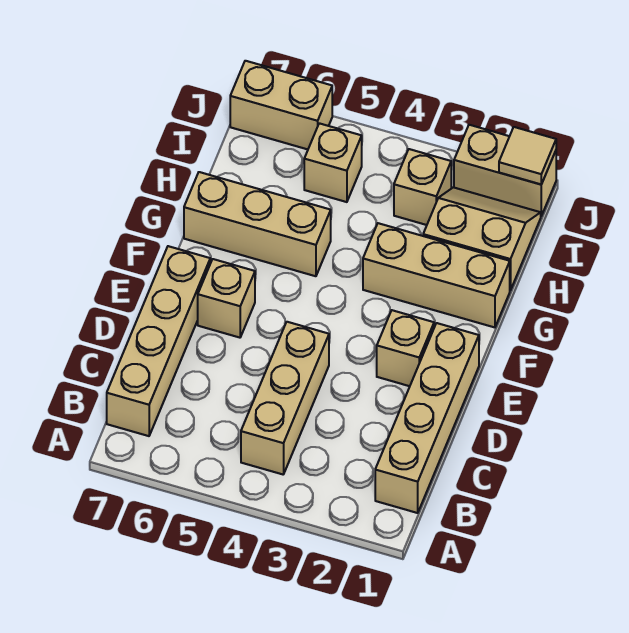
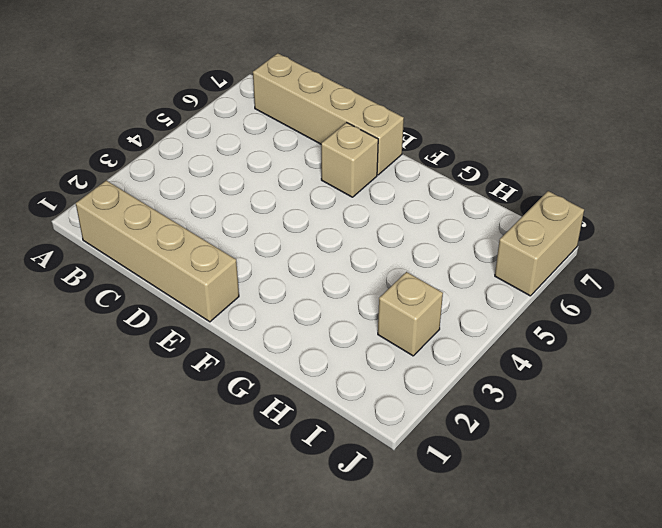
none -> tan 1x3 brick [241,322,329,474]
none -> tan 1x1 brick [377,310,434,386]
none -> tan 1x3 brick [363,223,510,327]

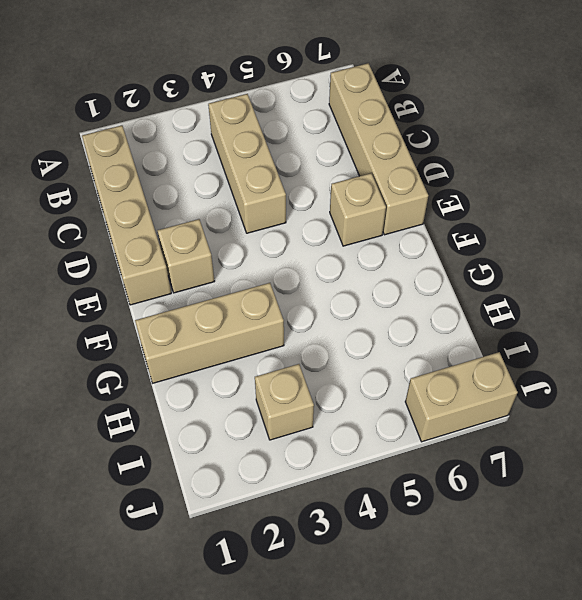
none -> tan 1x3 brick [184,172,331,276]
none -> tan 2x2 slope [423,187,541,290]
none -> tan 1x1 brick [304,123,362,202]

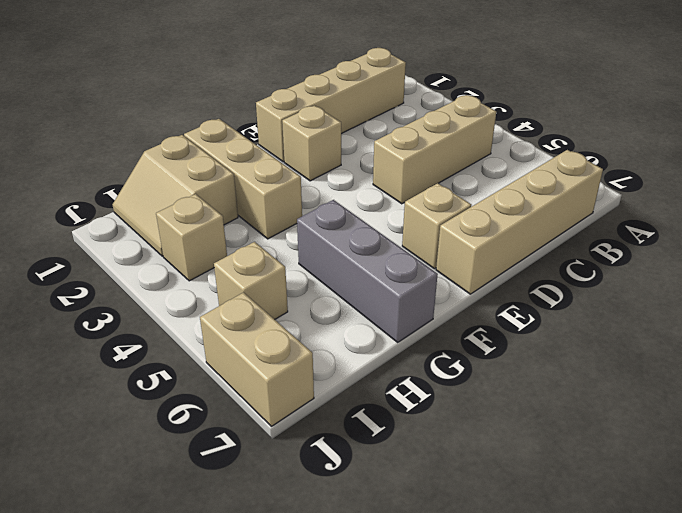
grey 1x3 brick [297,200,438,342] -> tan 1x3 brick [184,172,331,276]
none -> tan 1x2 brick [454,125,556,216]
none -> tan 1x1 tile [499,127,556,184]

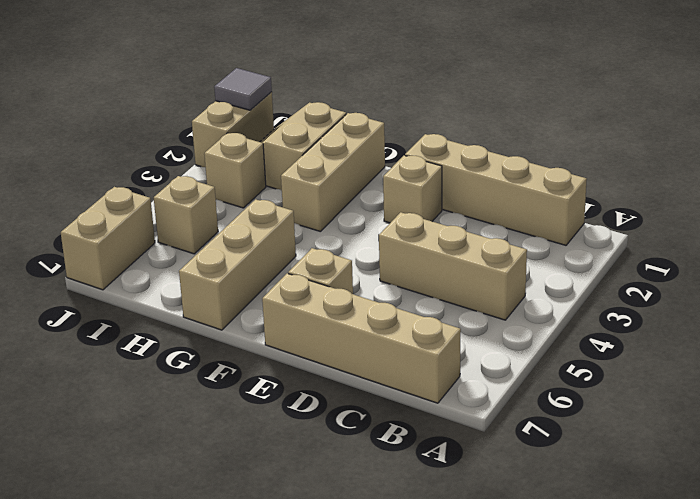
grey 1x1 tile [214,68,272,110] -> tan 1x1 tile [499,127,556,184]

